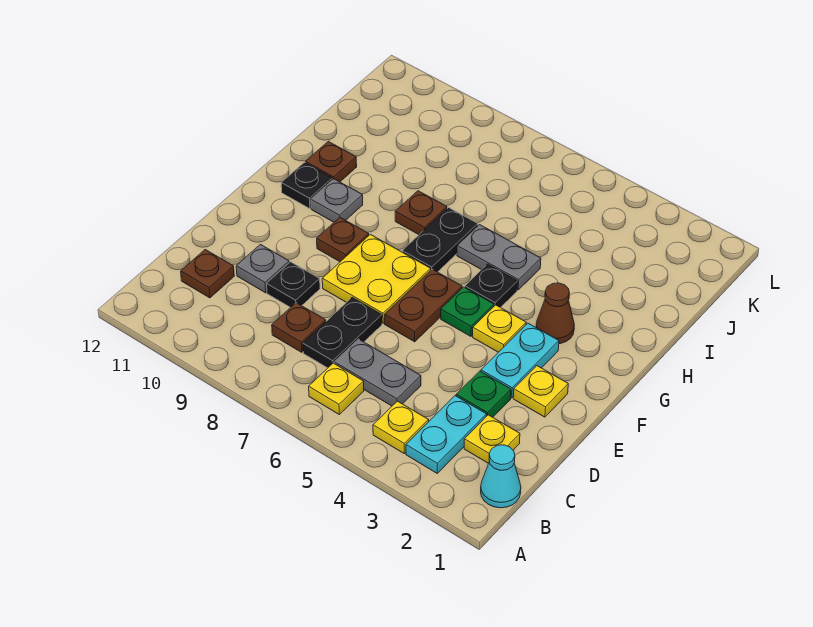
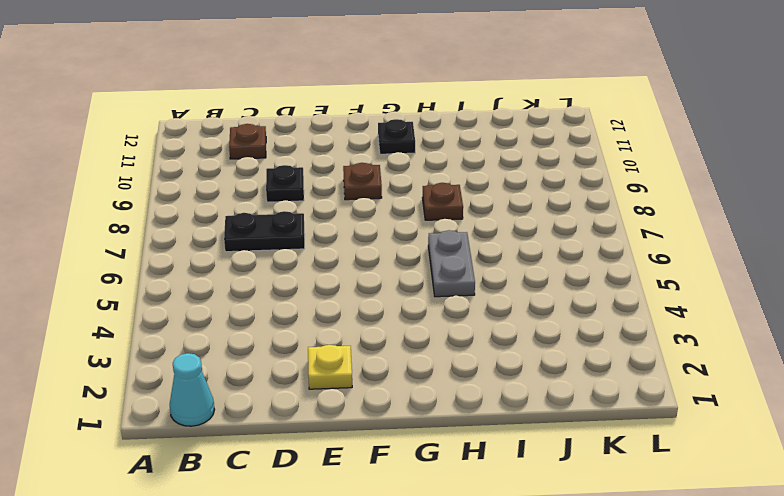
none -> cyan 1x2 plate [406,396,487,473]
none -> yellow 1x1 plate [373,401,429,453]
none -> yellow 1x1 plate [309,363,364,414]

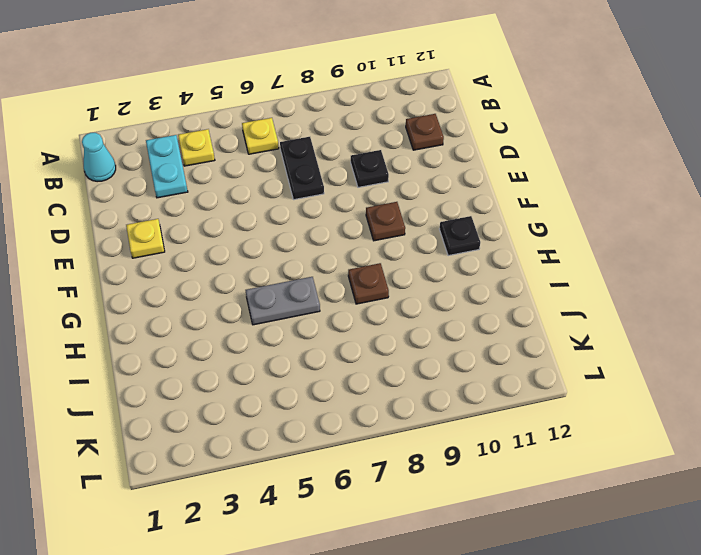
none -> yellow 1x1 plate [464,415,520,463]
none -> grey 1x2 plate [334,339,421,406]
none -> brown 1x1 plate [272,303,326,352]

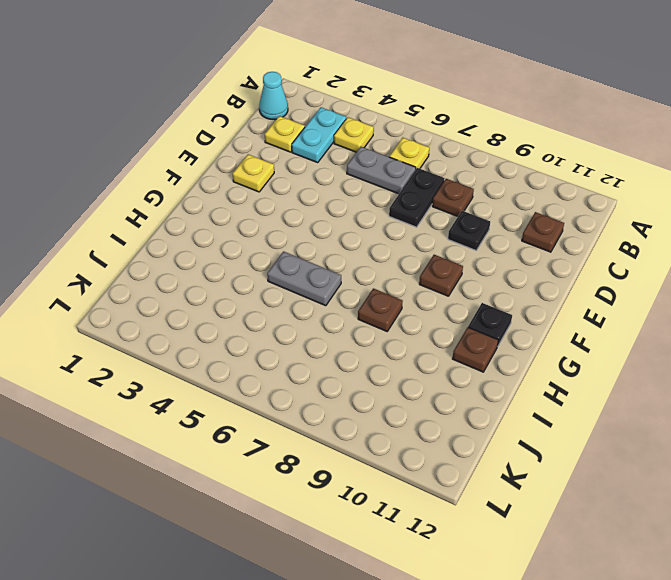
none -> green 1x1 plate [456,371,511,417]
none -> grey 1x1 plate [236,244,289,293]
none -> cyan 1x2 plate [481,323,559,398]

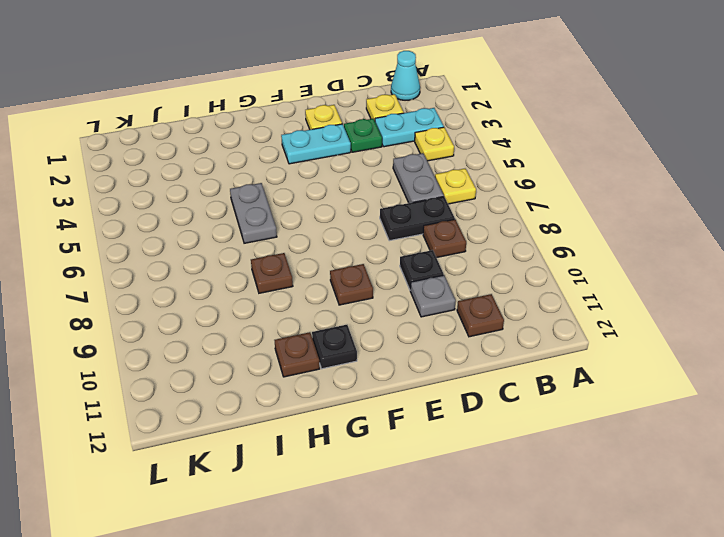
none -> brown 1x2 plate [385,269,462,342]
none -> yellow 2x2 plate [322,234,431,323]
none -> yellow 1x1 plate [473,305,526,352]

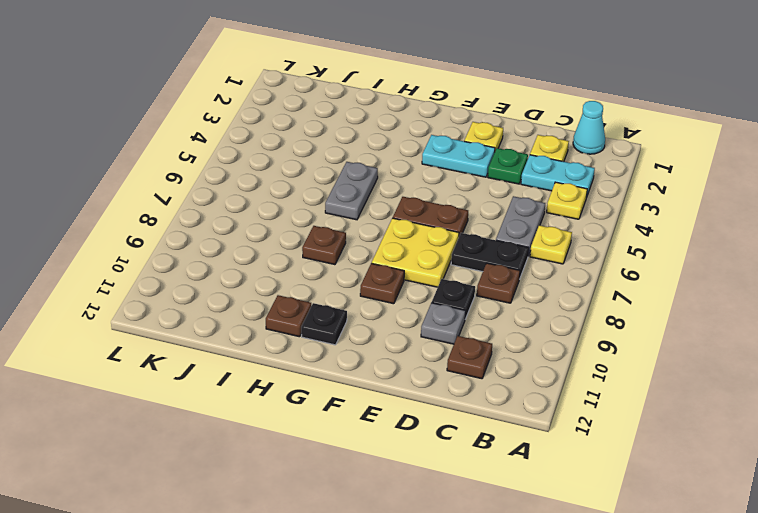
none -> yellow 1x1 plate [473,305,526,352]
none -> green 1x1 plate [441,287,494,336]
none -> brown 1x1 cone [536,283,574,344]

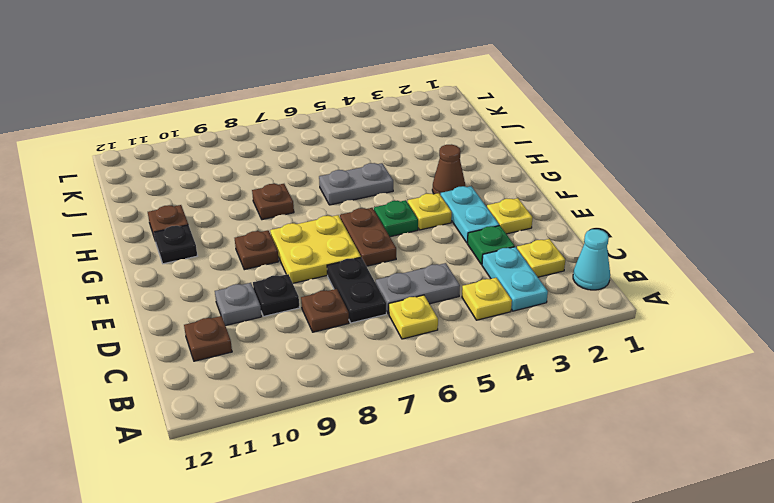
none -> black 1x1 plate [465,264,518,308]
none -> black 1x2 plate [402,208,478,272]
none -> grey 1x1 plate [311,179,363,222]

